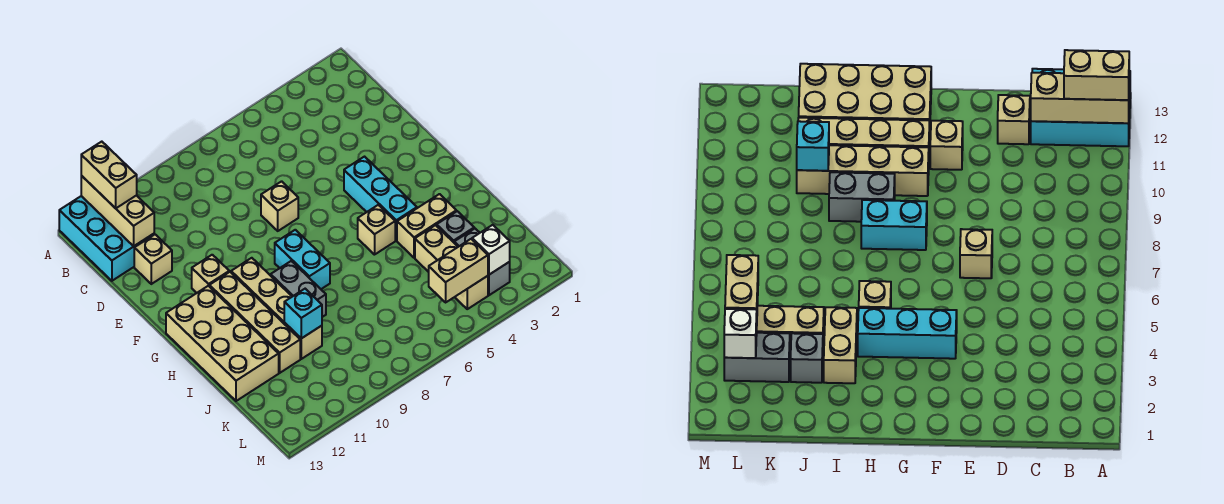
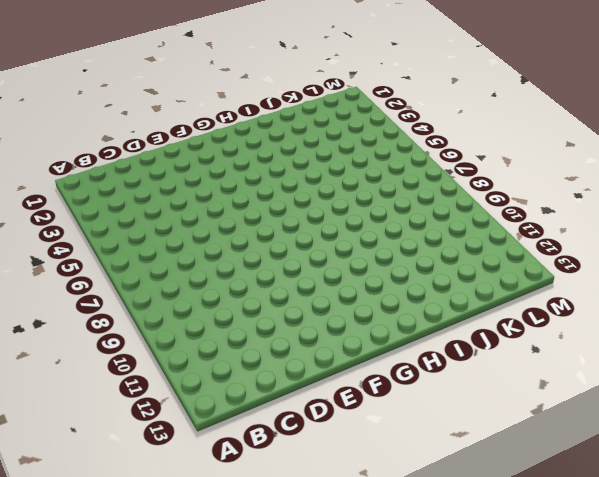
none -> cyan 2x3 brick [59,196,154,281]
none -> tan 1x1 brick [134,234,172,284]
none -> tan 1x1 brick [261,181,298,231]

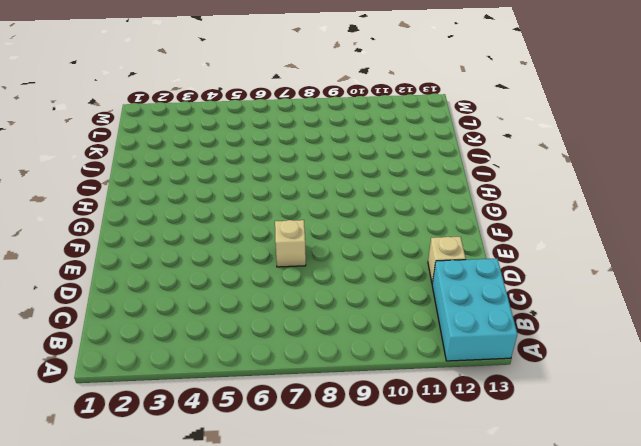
none -> cyan 1x3 brick [344,157,417,240]
none -> tan 1x1 brick [192,255,229,293]
none -> cyan 1x2 brick [275,230,330,289]

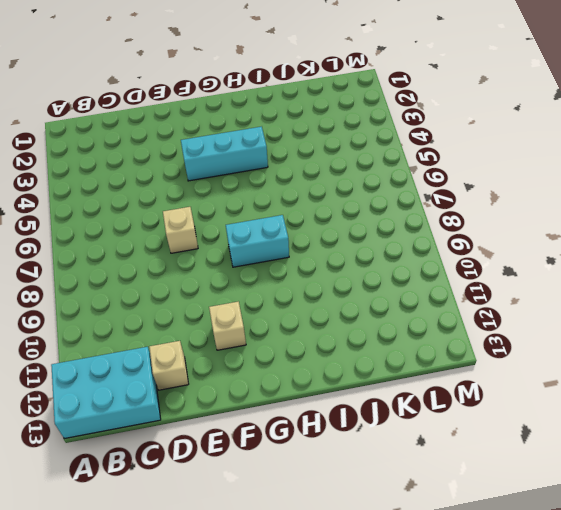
none -> tan 1x4 brick [231,258,322,359]
none -> tan 1x4 brick [209,272,300,373]
none -> tan 2x4 brick [166,286,279,401]

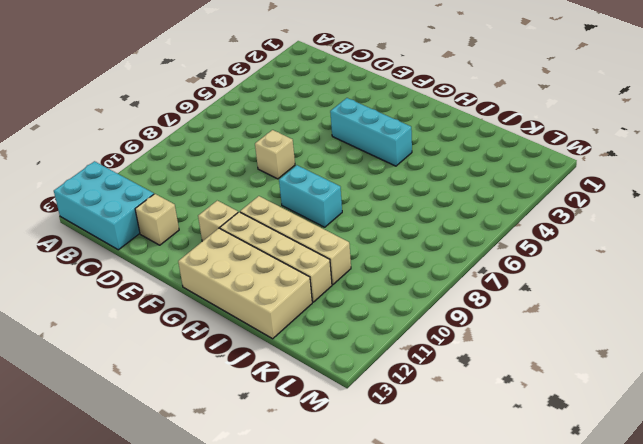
none -> tan 1x1 brick [358,205,395,255]
none -> grey 1x2 brick [271,261,326,317]
none -> tan 1x2 brick [397,194,456,258]

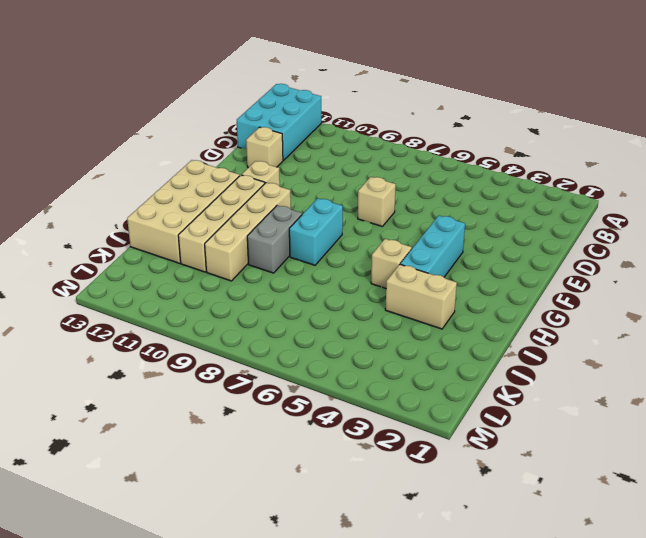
none -> grey 1x1 brick [437,211,474,242]
none -> tan 1x3 brick [415,225,488,309]
none -> grey 1x2 brick [454,228,510,295]

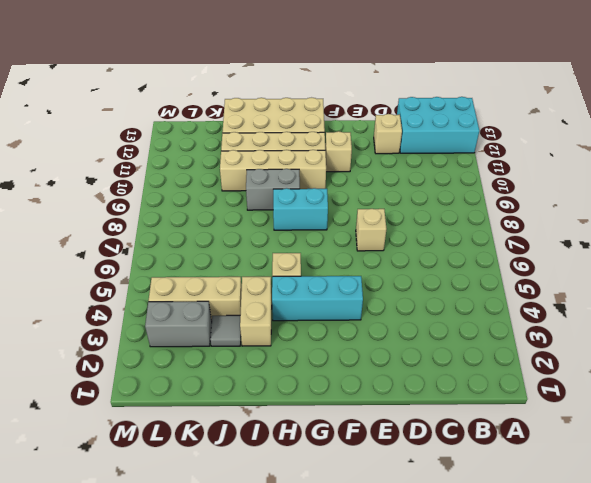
grey 1x1 tile [210,315,241,346] -> grey 1x1 brick [437,211,474,242]
none -> tan 1x3 brick [81,176,154,246]
none -> cyan 1x1 brick [284,289,322,338]
none -> white 1x1 brick [472,225,510,275]

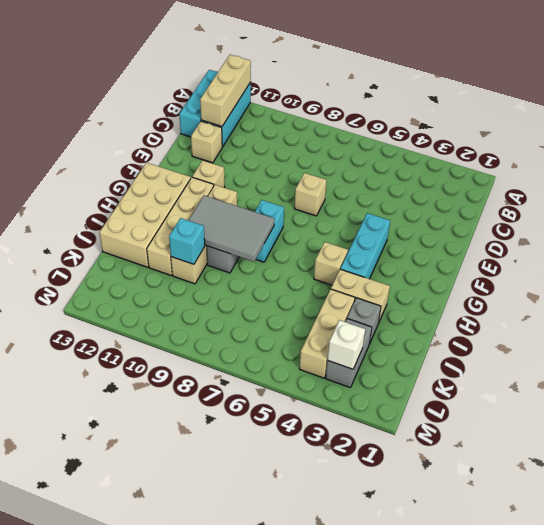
grey 2x3 tile [188,195,275,262] -> none
none -> tan 1x2 brick [429,239,488,302]
none -> tan 1x2 brick [81,142,137,208]

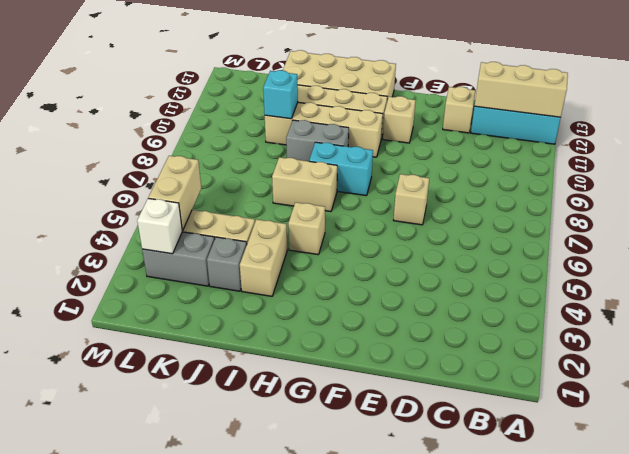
tan 1x2 brick [272,157,337,212] -> tan 1x2 brick moved to [81,142,137,208]
none -> cyan 1x3 brick [344,157,417,240]

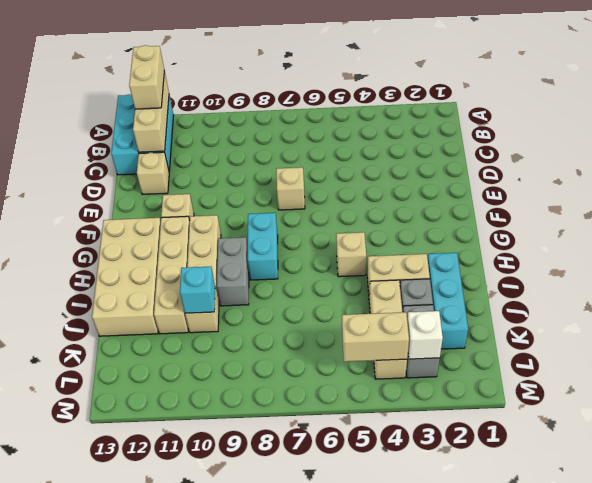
cyan 1x3 brick [428,253,468,349] -> cyan 1x3 brick moved to [344,157,417,240]

